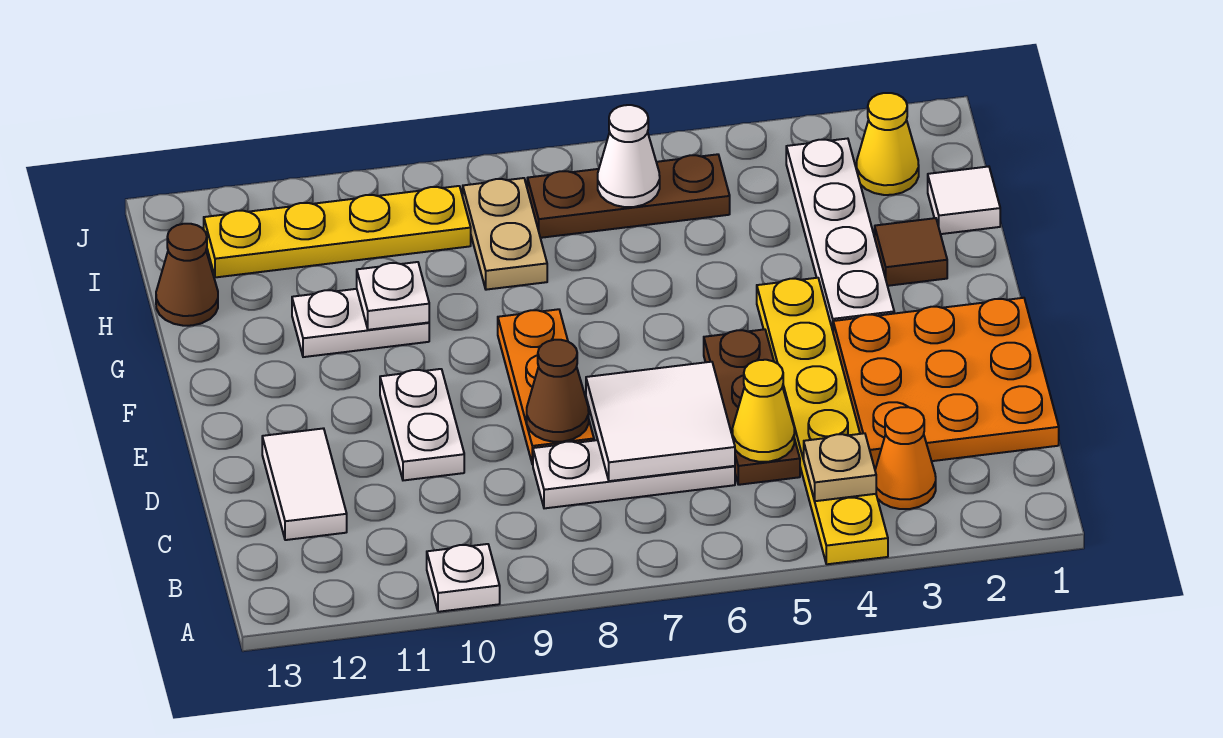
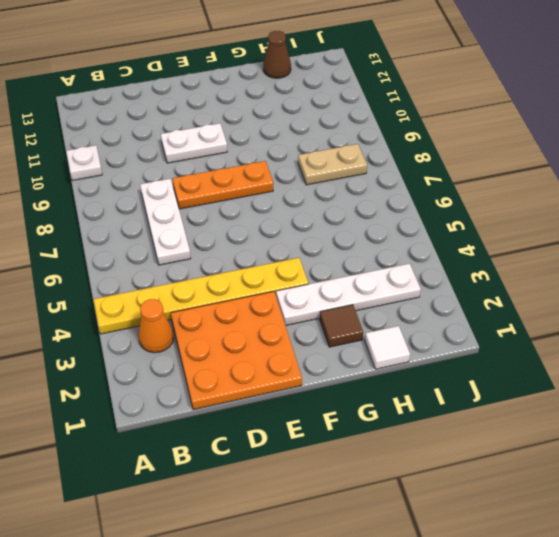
none -> brown 1x3 plate [704,329,800,485]
none -> white 1x2 tile [262,428,347,540]
none -> white 1x2 plate [292,289,429,357]

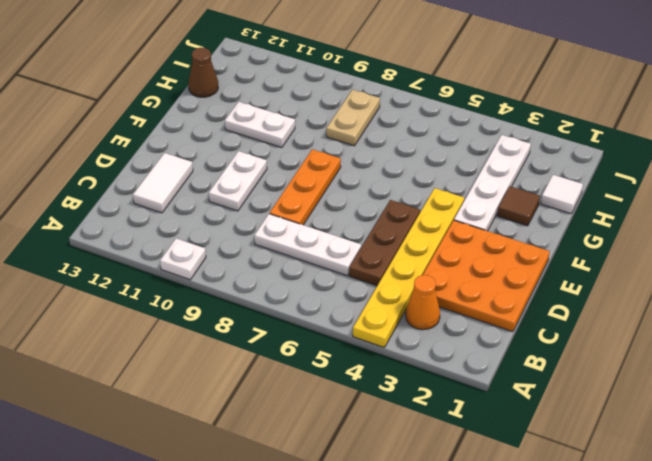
none -> yellow 1x1 cone [857,93,919,195]
none -> brown 1x3 plate [527,154,730,238]
none -> yellow 1x4 plate [204,186,471,277]

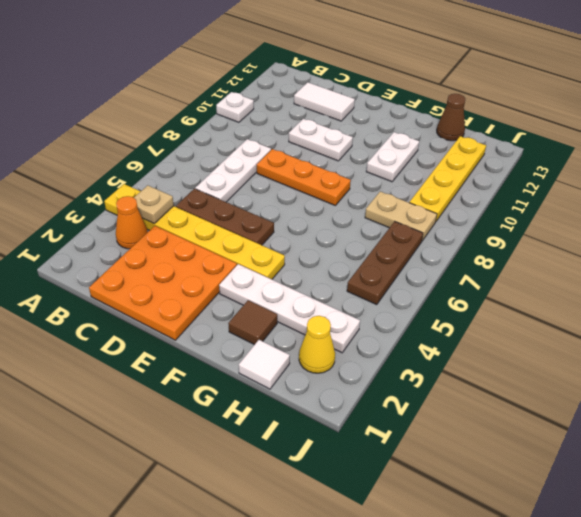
none -> yellow 1x1 cone [732,360,794,462]
none -> white 2x2 tile [586,362,735,481]
none -> brown 1x1 cone [527,340,589,442]

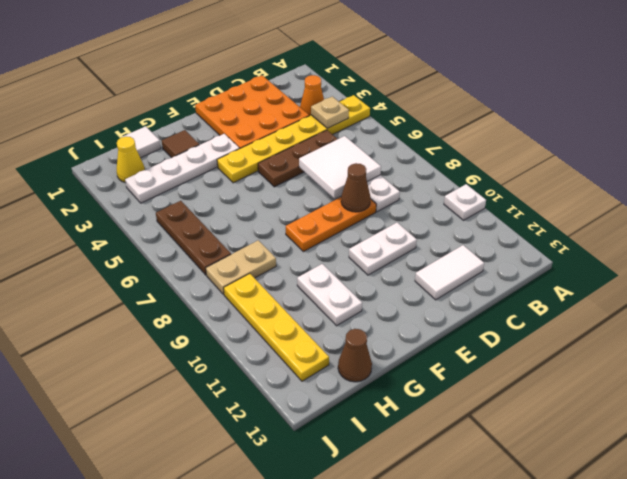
none -> yellow 1x1 cone [732,360,794,462]
none -> white 1x1 plate [357,262,429,330]
none -> white 1x1 cone [598,105,660,207]

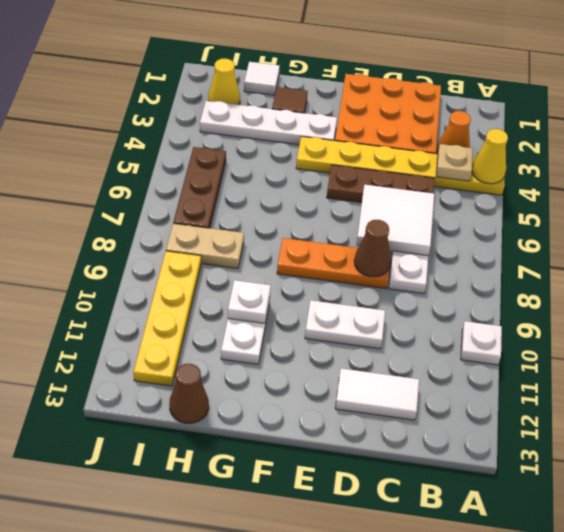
yellow 1x1 cone [472,129,508,184] -> yellow 1x1 cone moved to [732,360,794,462]
none -> white 1x1 cone [598,105,660,207]

